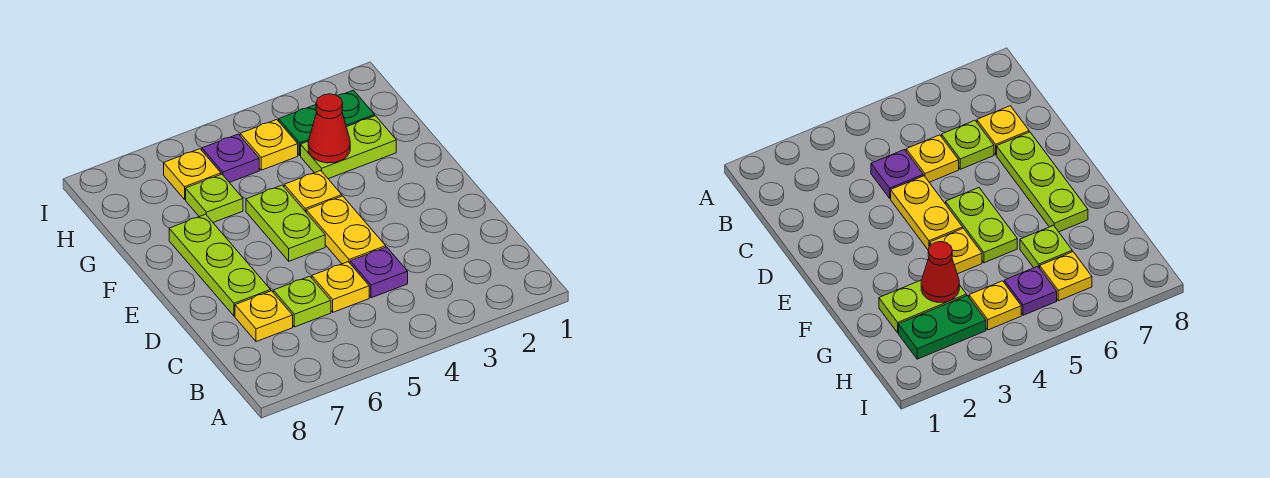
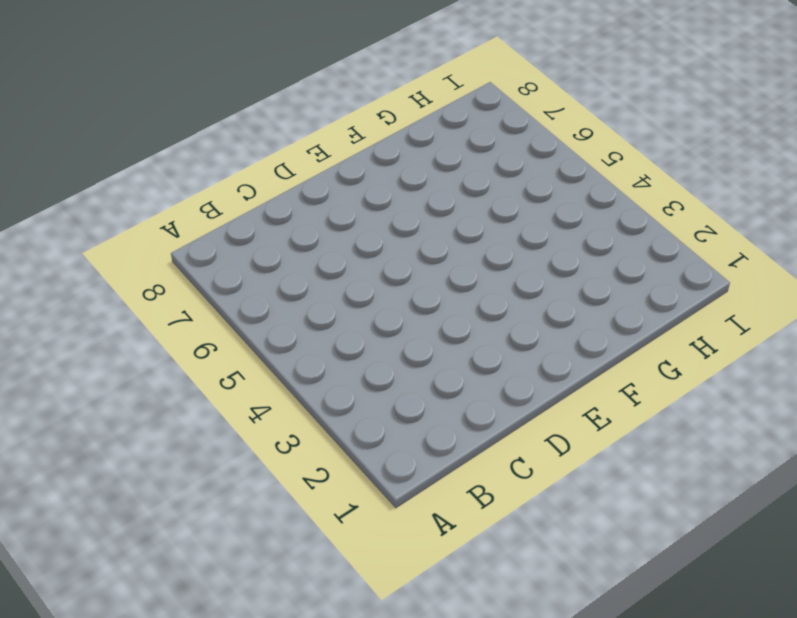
none -> purple 1x1 plate [350,247,408,298]
none -> yellow 1x1 plate [312,262,369,312]
none -> lime 1x1 plate [273,276,331,327]

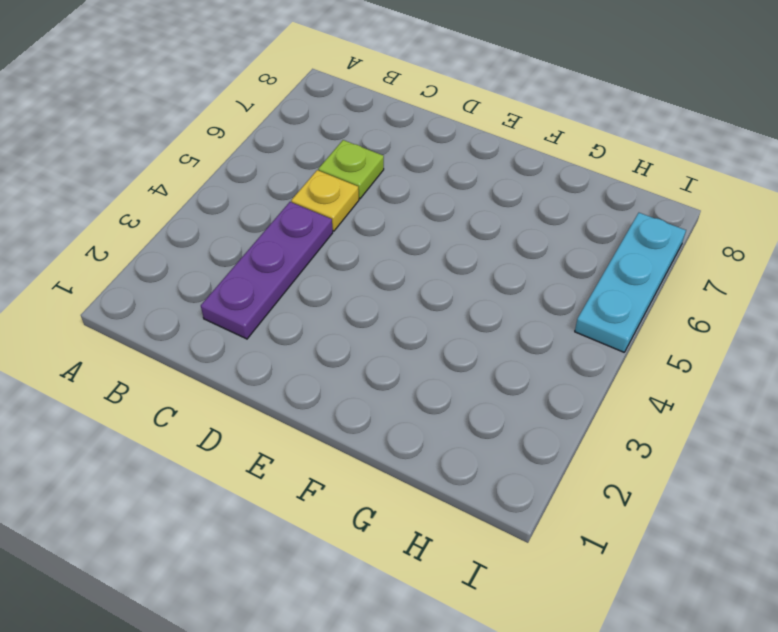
purple 1x3 plate [201,202,333,339] -> purple 1x1 plate [350,247,408,298]
cyan 1x3 plate [575,213,686,352] -> none
none -> yellow 1x1 plate [235,291,293,342]
none -> yellow 1x2 plate [306,196,386,264]
none -> lime 1x3 plate [169,214,271,316]

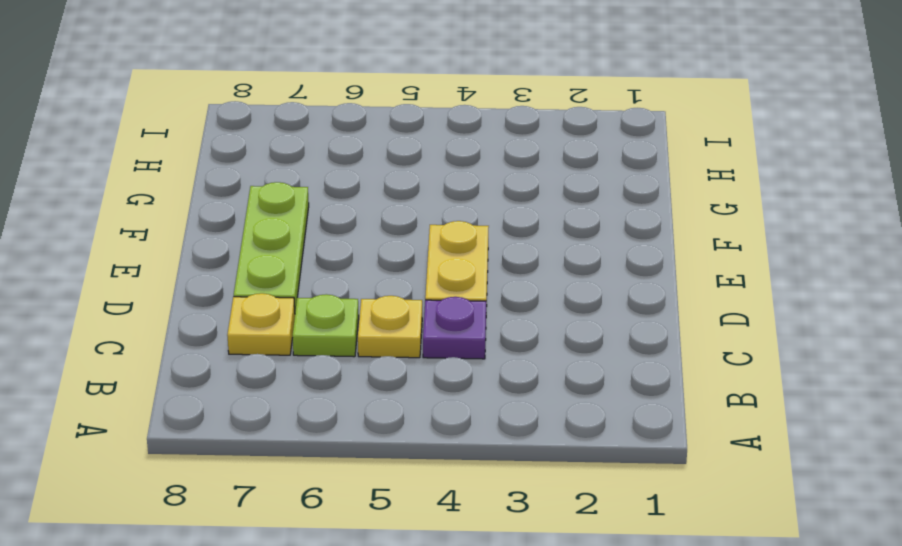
none -> lime 1x2 plate [246,185,325,261]
none -> yellow 1x1 plate [284,171,342,212]
none -> lime 1x2 plate [301,116,396,179]

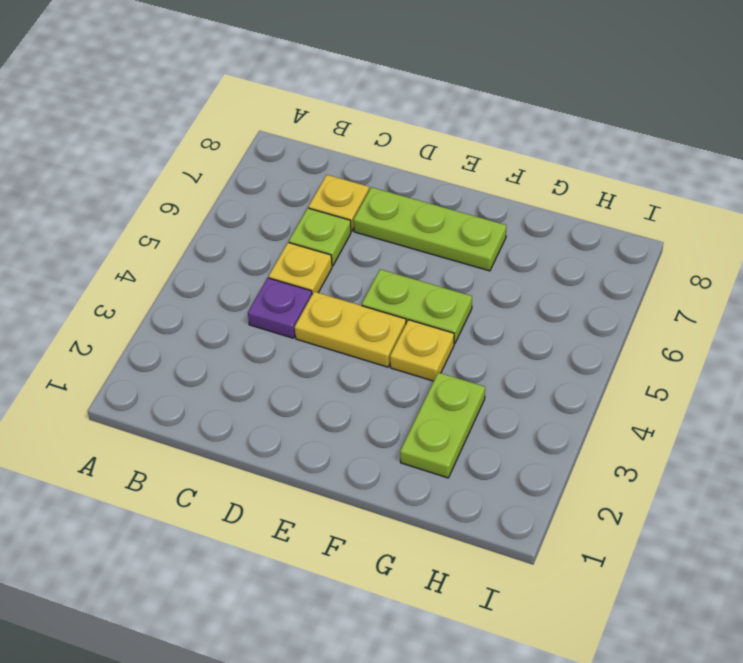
none -> lime 1x1 plate [186,174,243,222]
none -> green 1x2 plate [279,90,375,155]
none -> yellow 1x1 plate [240,120,298,170]

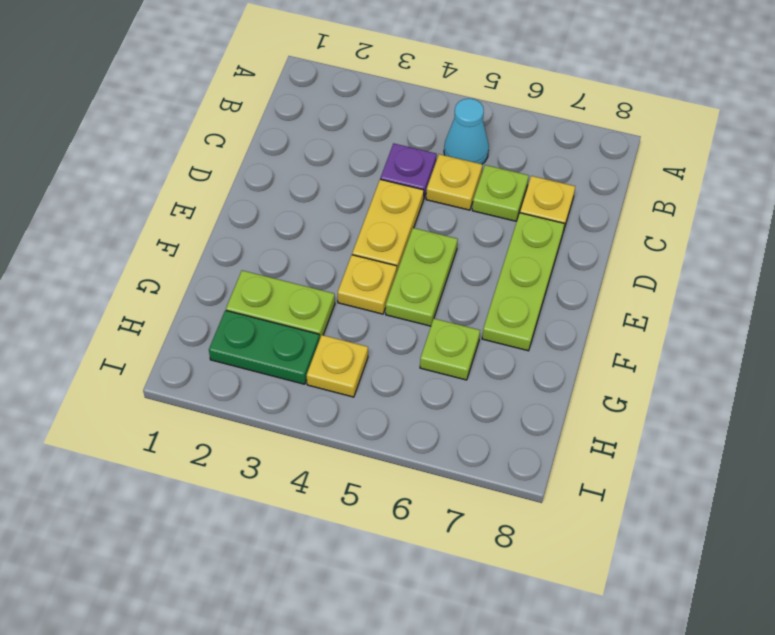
cyan 1x1 cone [444,99,489,164] -> none
none -> purple 1x1 plate [202,134,259,182]
none -> yellow 1x1 plate [164,149,221,199]
none -> red 1x1 cone [308,94,350,163]

